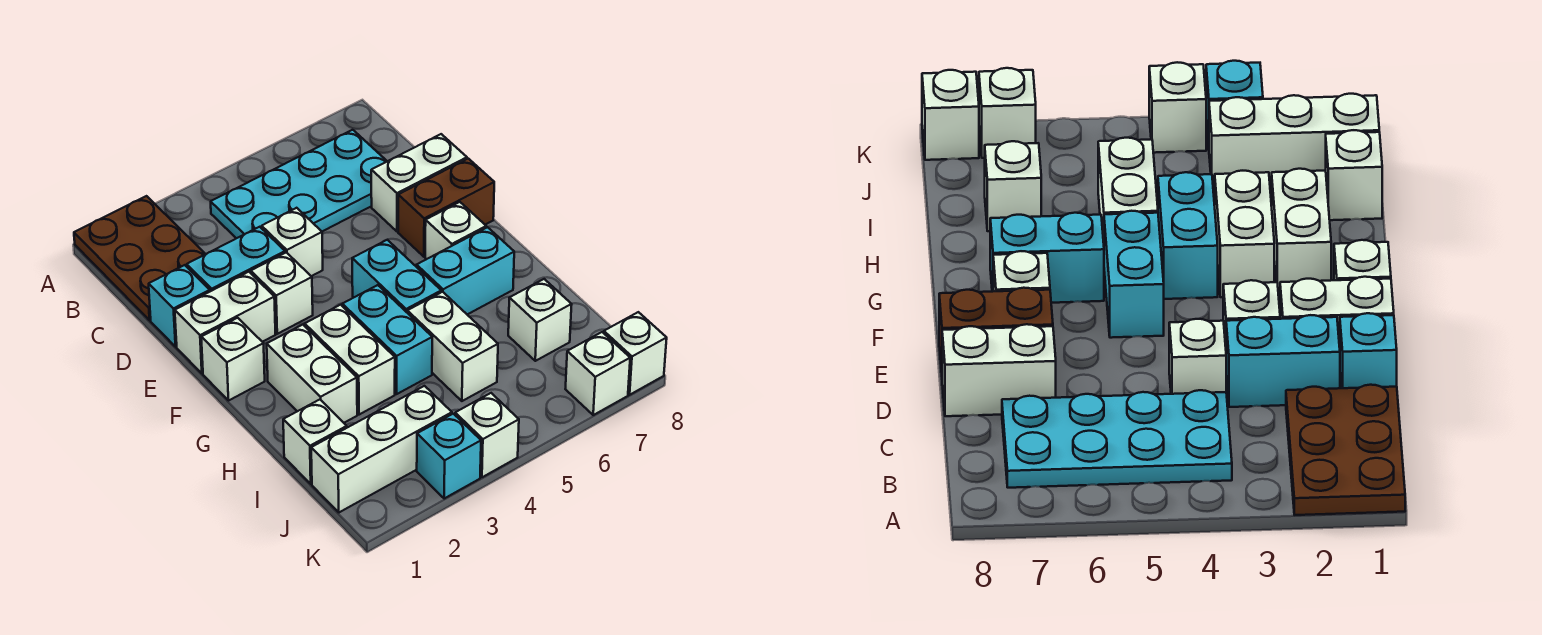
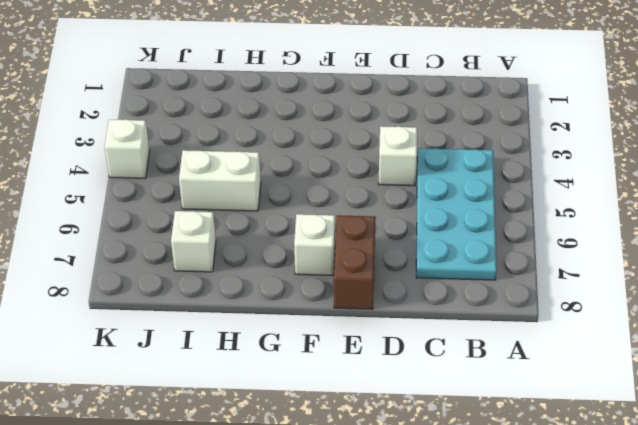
none -> brown 2x3 plate [74,196,205,320]
none -> cyan 1x1 brick [149,265,210,347]
none -> cyan 1x2 brick [187,227,285,291]

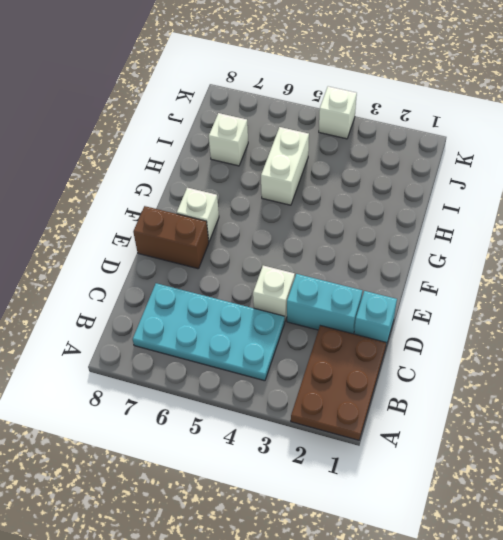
none -> white 1x2 brick [371,134,467,231]
none -> white 1x2 brick [175,272,275,373]
none -> white 1x1 brick [251,252,313,334]

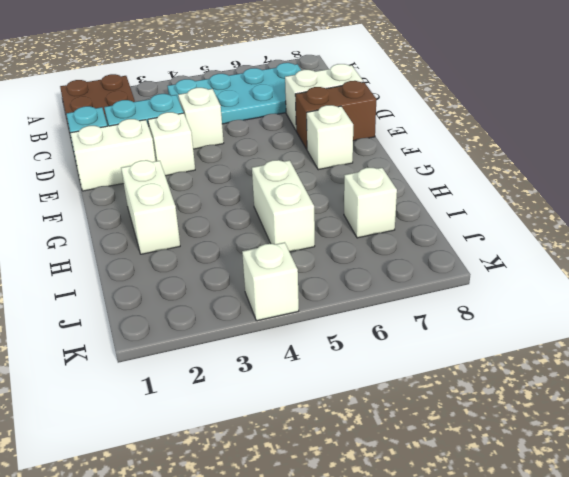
none -> white 1x1 brick [201,318,265,400]
none -> cyan 1x2 brick [352,240,441,312]
none -> white 1x2 brick [305,305,395,415]

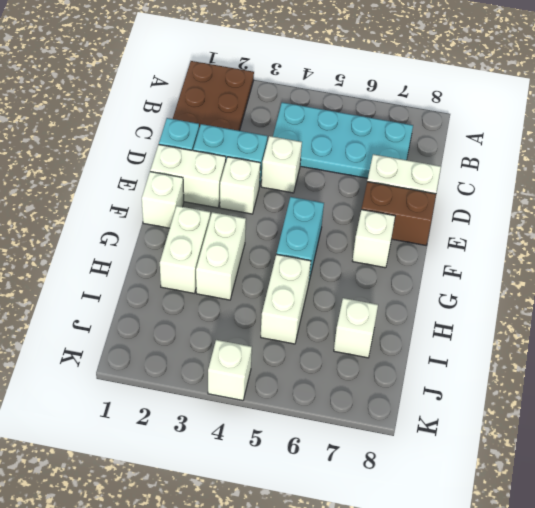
none -> cyan 1x2 brick [342,285,432,394]
none -> cyan 1x2 brick [417,227,514,314]
none -> white 1x1 brick [283,400,347,484]

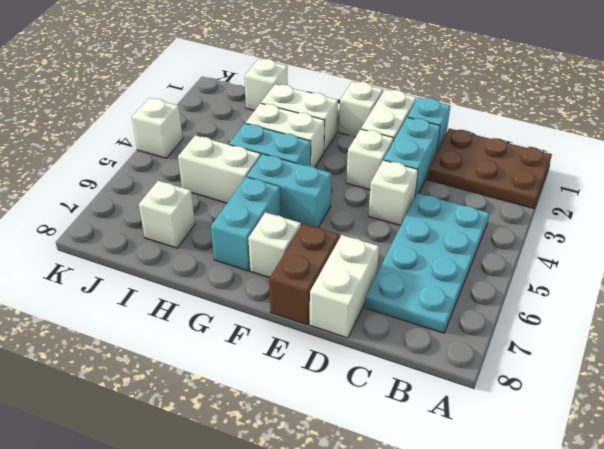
none -> white 1x3 brick [311,386,452,512]
none -> cyan 1x1 brick [417,414,481,499]
none -> white 1x1 brick [566,332,630,415]

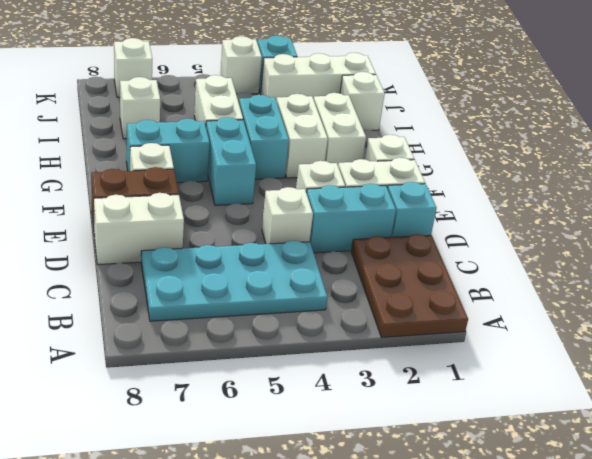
none -> white 1x1 brick [604,312,667,395]

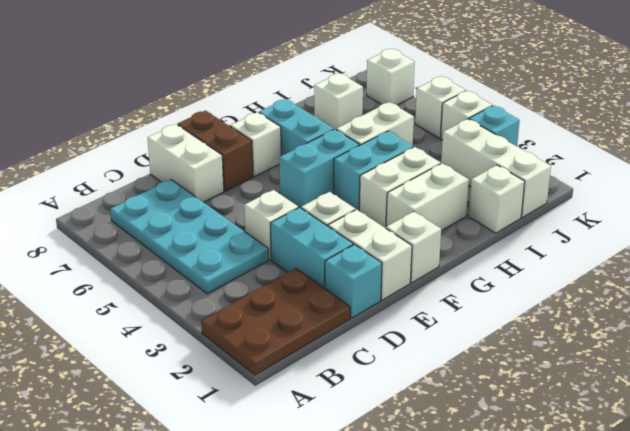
white 1x1 brick [415,76,466,138] -> white 1x1 brick moved to [604,312,667,395]

